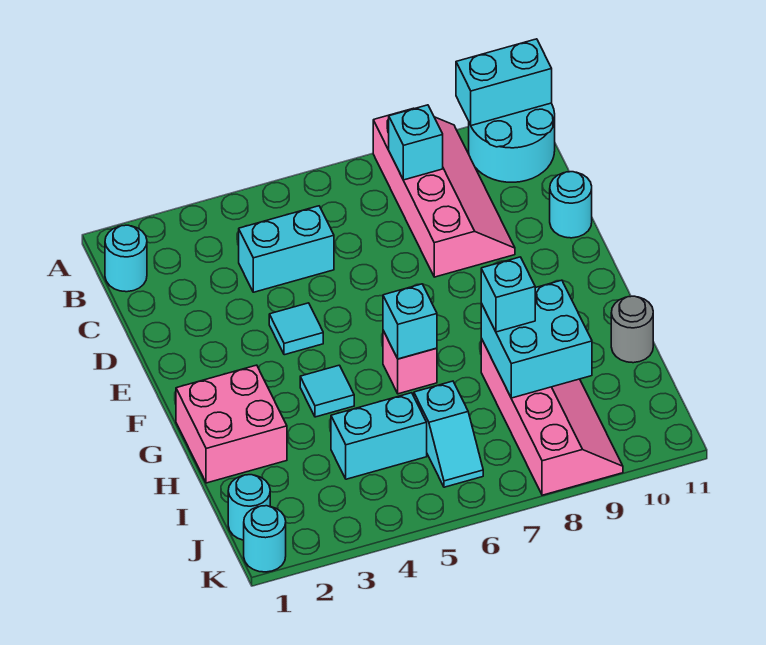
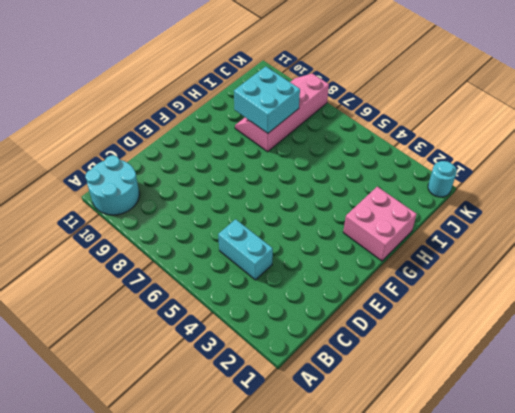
none -> pink 2x4 slope [373,108,515,277]
none -> cyan 1x1 round brick [105,225,147,292]
none -> cyan 1x1 round brick [550,172,592,238]

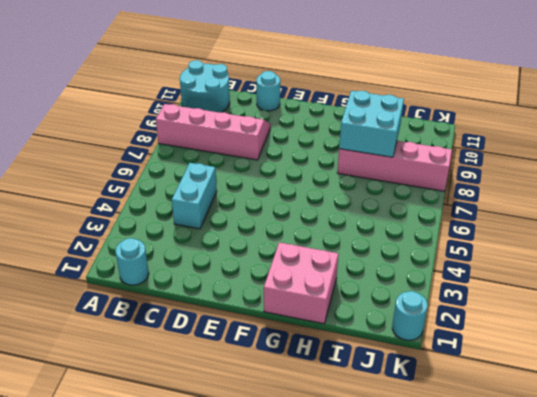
none -> cyan 1x1 tile [269,303,323,355]
none -> cyan 1x1 tile [300,365,354,417]
none -> pink 1x1 brick [383,331,437,394]

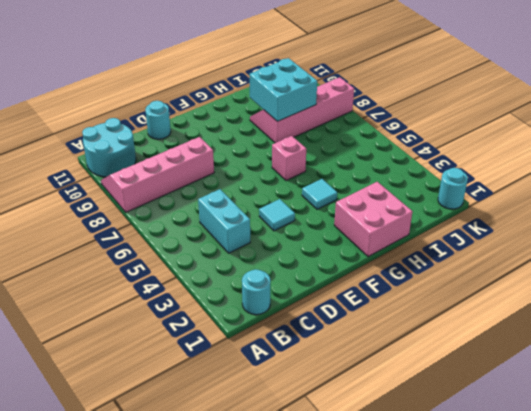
none -> grey 1x1 round brick [611,296,653,363]
none -> cyan 1x2 brick [331,393,427,479]
none -> cyan 1x2 slope [414,381,483,487]

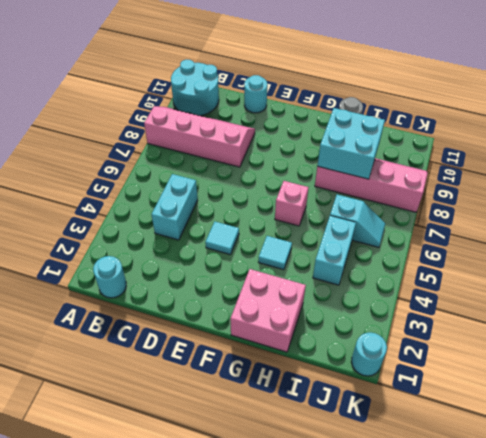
none -> cyan 1x1 round brick [228,475,270,540]
none -> cyan 1x2 brick [456,39,552,126]
none -> cyan 1x1 brick [389,105,443,180]

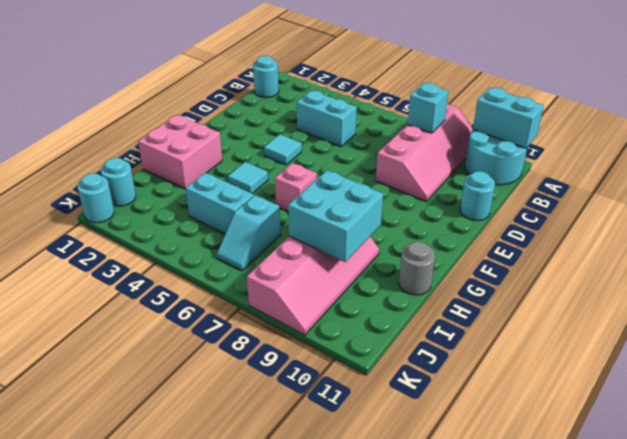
none -> cyan 1x1 brick [383,284,437,359]
none -> cyan 1x1 brick [481,257,535,332]

